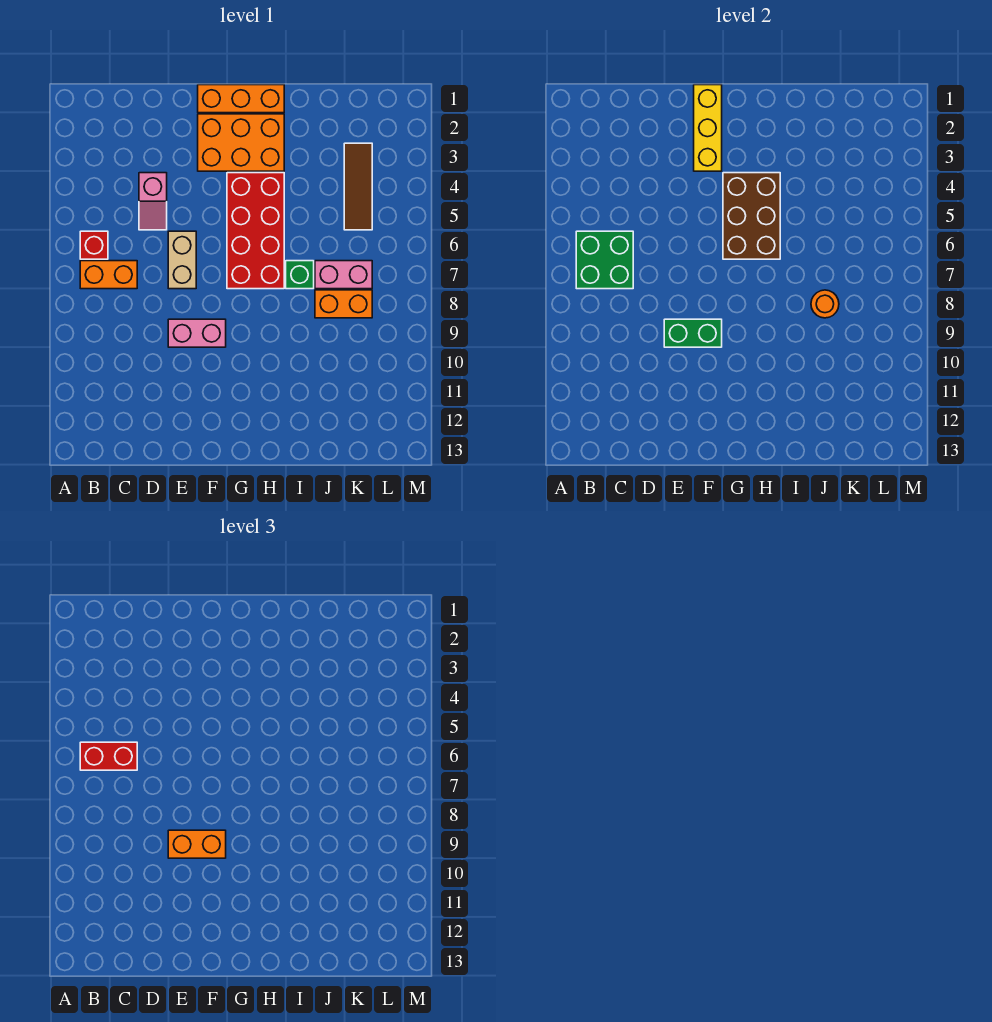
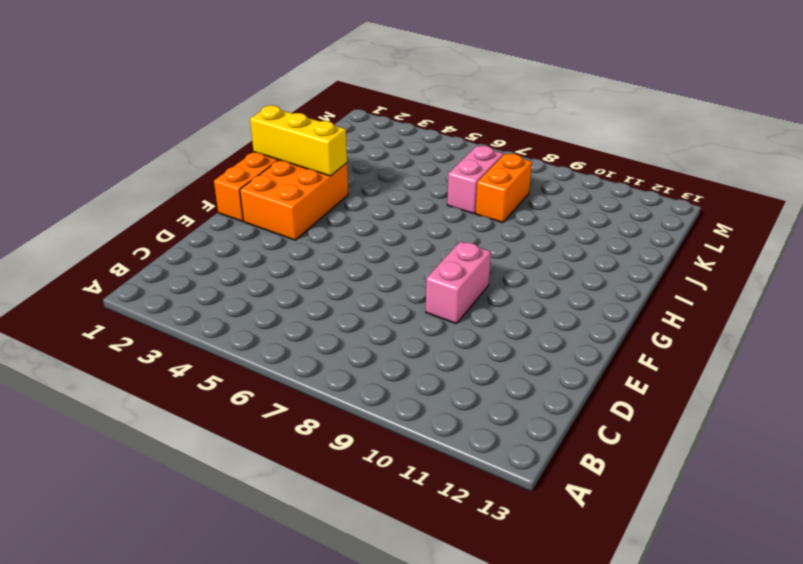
yellow 1x3 brick [250,105,347,176] -> yellow 1x3 brick moved to [694,85,722,171]
none -> red 1x1 brick [80,231,108,259]
none -> orange 1x2 brick [80,261,137,289]
none -> pink 1x2 slope [139,173,167,230]

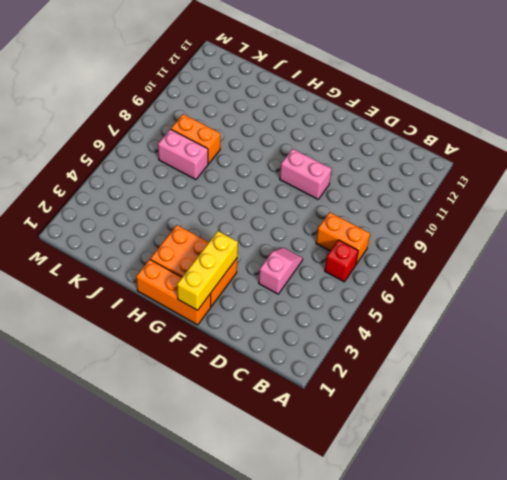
none -> tan 1x2 brick [168,231,196,289]
none -> red 2x4 brick [227,173,284,289]
none -> green 1x1 brick [286,261,314,289]

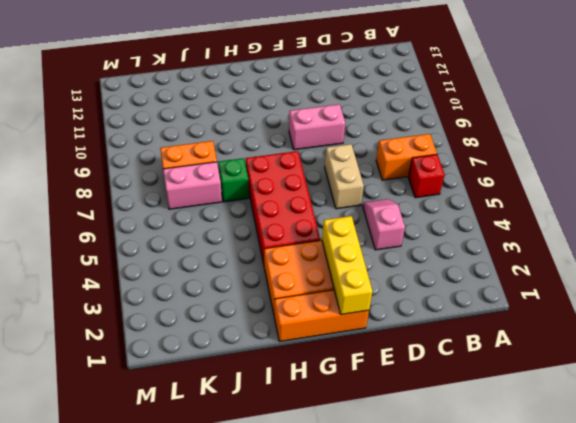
none -> brown 1x3 tile [344,143,372,230]
none -> green 2x2 brick [576,231,633,289]
none -> green 1x2 brick [664,319,722,347]

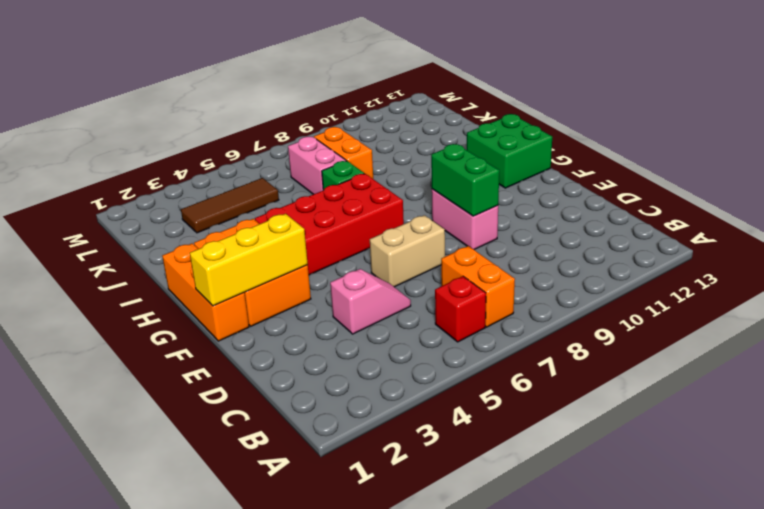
green 2x2 brick [467,114,552,188] -> green 2x2 brick moved to [576,231,633,289]
none -> brown 2x3 brick [723,173,780,259]
none -> orange 1x1 round brick [811,290,839,318]
none -> red 1x2 brick [80,742,137,770]

